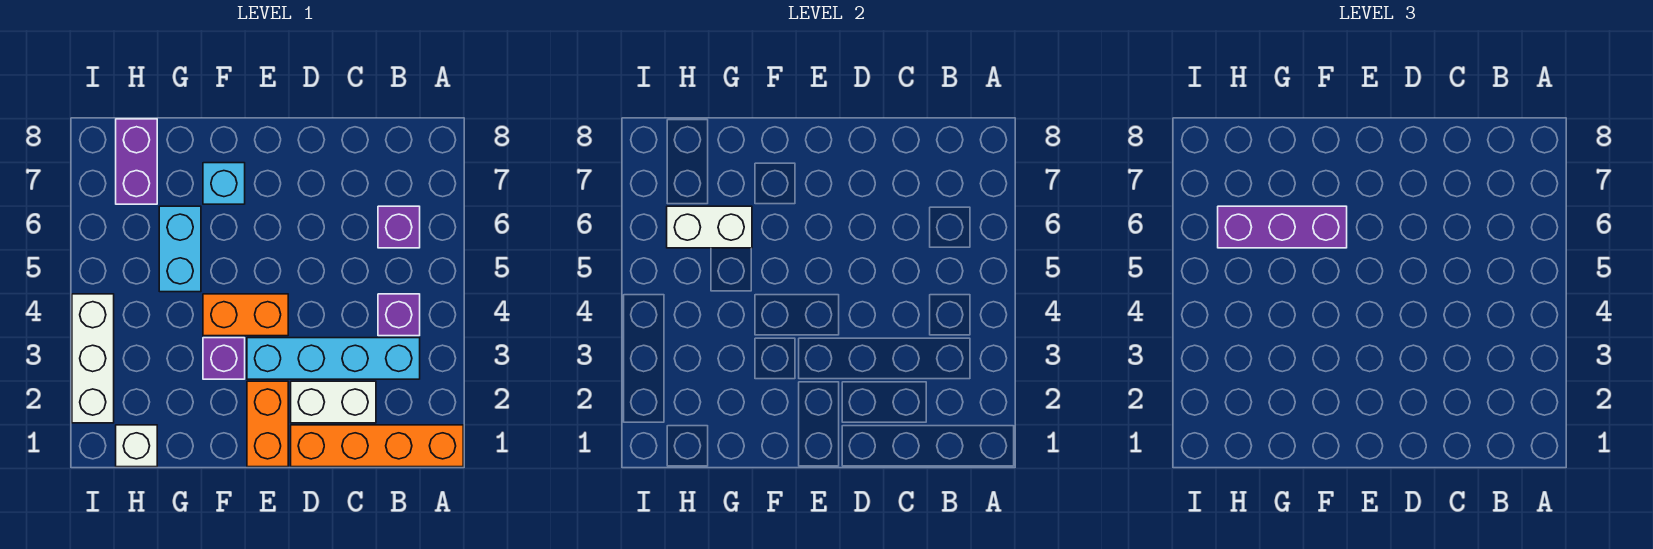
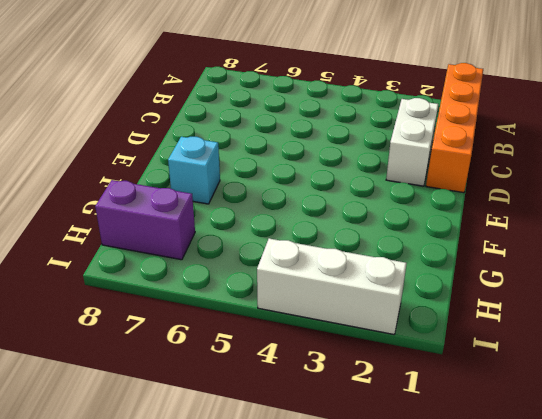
none -> cyan 1x4 brick [247,338,420,379]
none -> purple 1x1 brick [378,294,420,336]
none -> purple 1x1 brick [378,206,420,248]

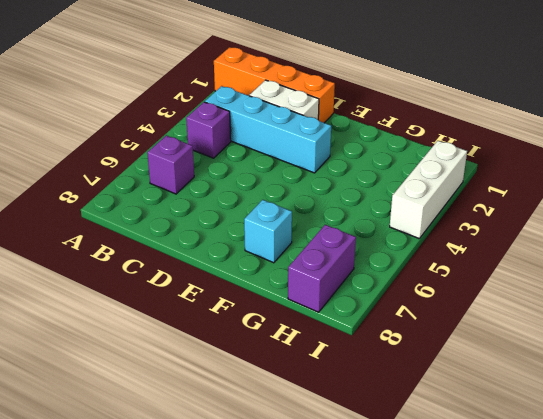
none -> orange 1x2 brick [247,381,288,467]
none -> orange 1x2 brick [203,294,288,336]
none -> purple 1x1 brick [203,338,245,379]

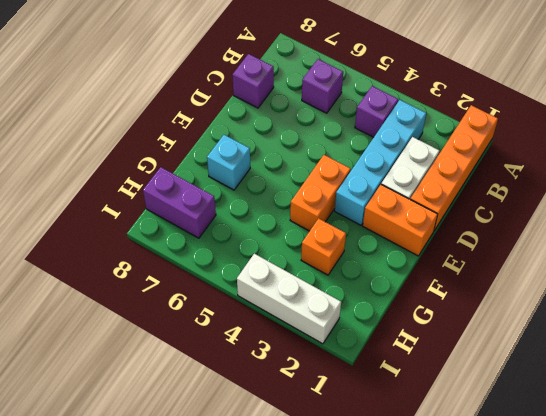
purple 1x1 brick [232,54,274,108] -> purple 1x1 brick moved to [203,338,245,379]
orange 1x1 brick [301,218,346,275] -> none
none -> cyan 1x2 brick [159,206,201,292]
none -> white 1x1 brick [116,425,157,467]
none -> white 1x2 brick [667,206,752,248]

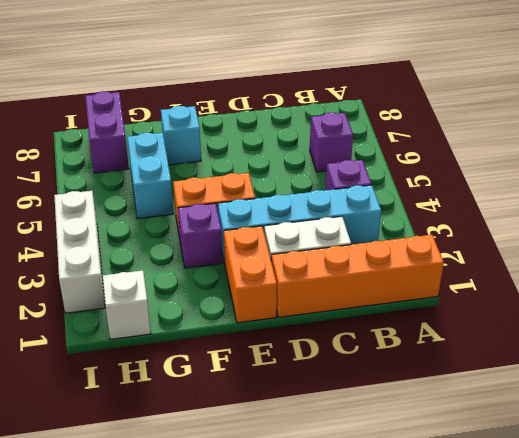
none -> white 1x2 brick [667,206,752,248]
none -> purple 1x3 brick [1218,206,1347,248]

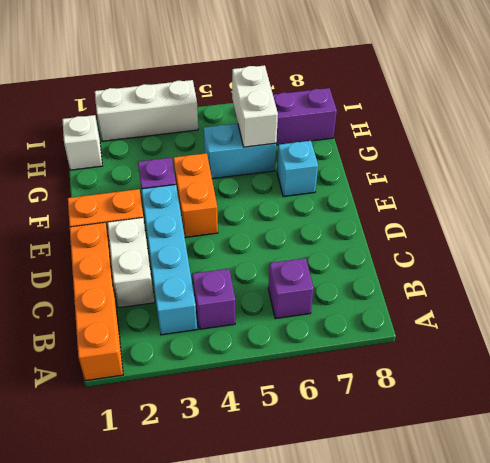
none -> purple 1x3 brick [1218,206,1347,248]

